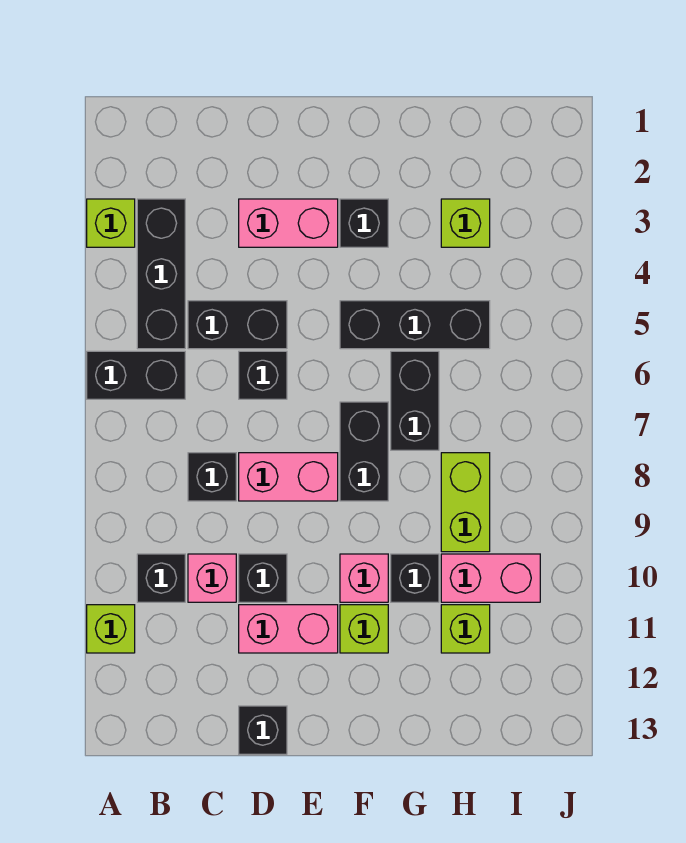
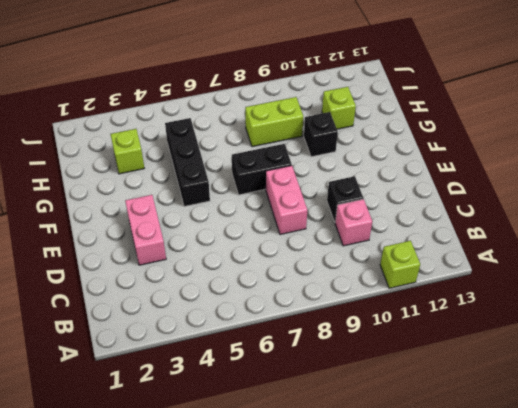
none -> lime 1x1 brick [87,199,135,247]
none -> black 1x2 brick [87,351,185,399]
none -> black 1x3 brick [137,199,185,349]

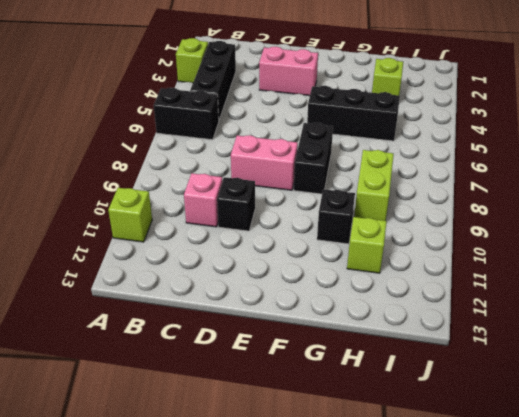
none -> black 1x1 brick [137,554,185,602]
none -> black 1x2 brick [188,301,287,349]
none -> black 1x1 brick [188,453,236,501]

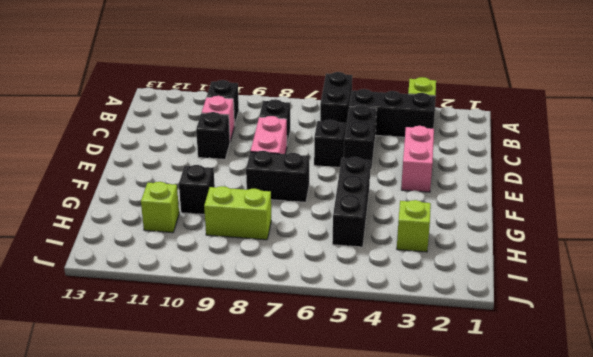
none -> lime 1x1 brick [87,605,135,653]
none -> pink 1x2 brick [239,605,338,653]
none -> black 1x1 brick [239,706,287,754]

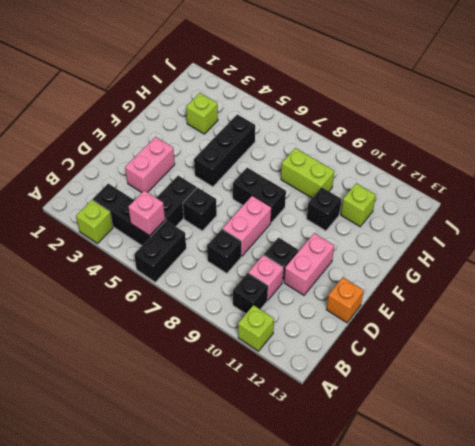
pink 1x1 brick [128,190,165,236] -> pink 1x1 brick moved to [340,554,388,602]
orange 1x1 brick [327,277,364,323] -> black 1x1 brick [239,706,287,754]
none -> black 1x1 brick [340,199,388,247]
none -> lime 1x1 brick [340,605,388,653]
none -> black 1x2 brick [391,351,439,450]

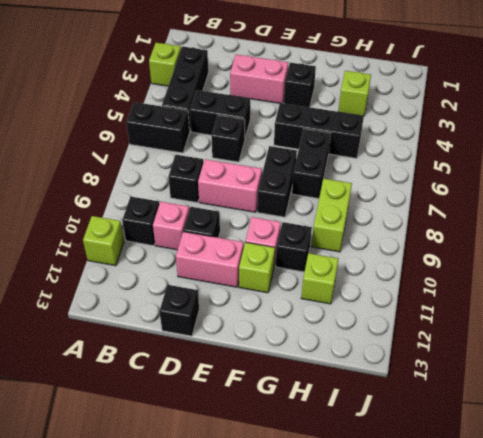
none -> pink 1x2 brick [441,554,540,602]

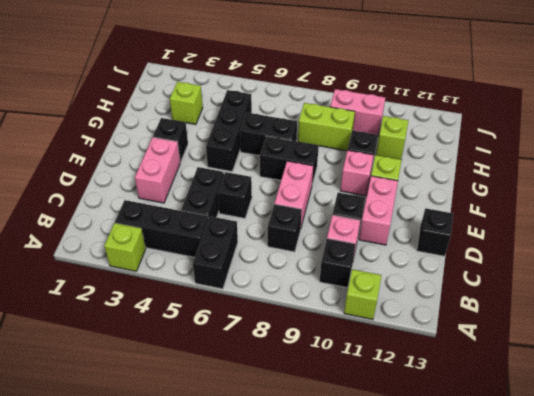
pink 1x2 brick [330,89,385,136] -> pink 1x2 brick turned to [441,554,540,602]

